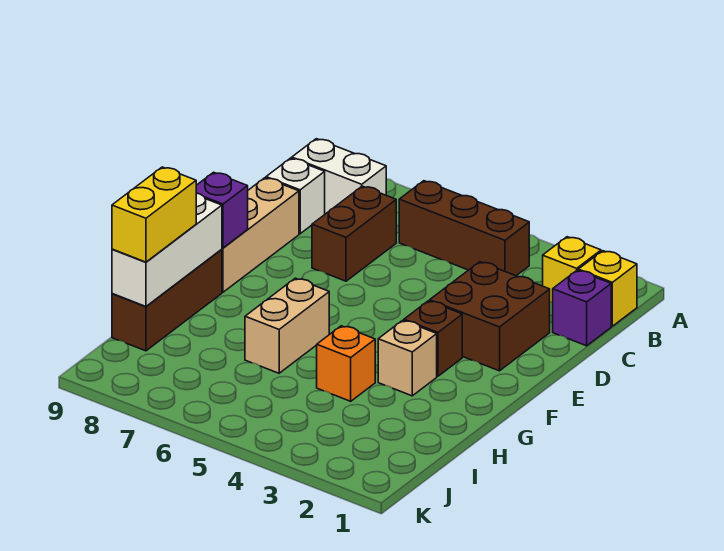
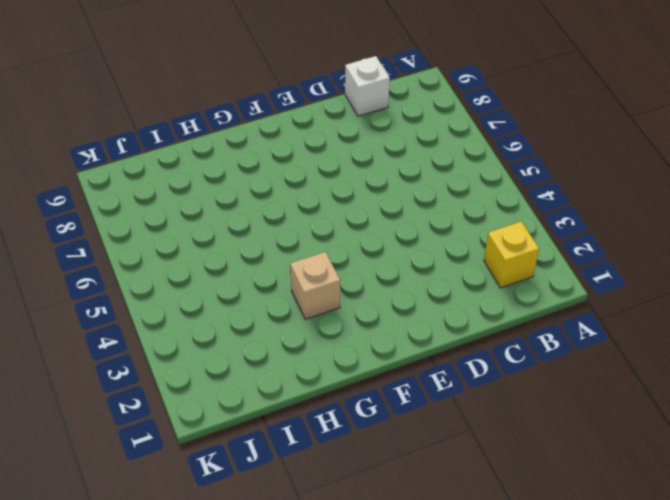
none -> yellow 1x1 brick [578,251,637,326]
none -> brown 1x3 brick [399,181,529,276]
none -> white 1x2 brick [292,139,386,214]

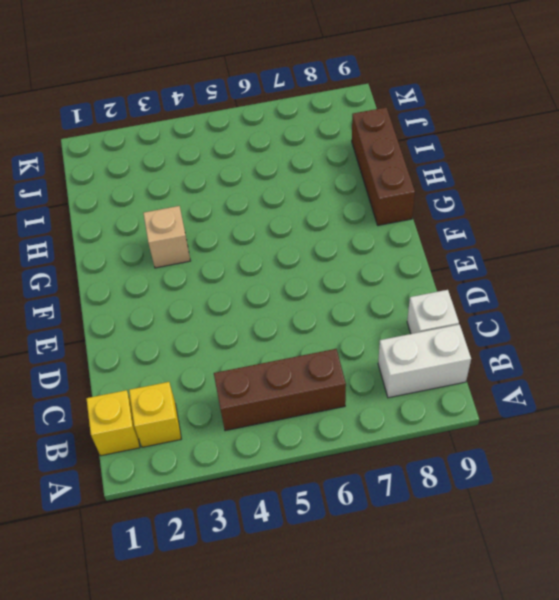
none -> purple 1x1 brick [553,270,611,346]
none -> brown 1x2 brick [312,186,396,281]
none -> brown 2x2 brick [430,262,550,371]

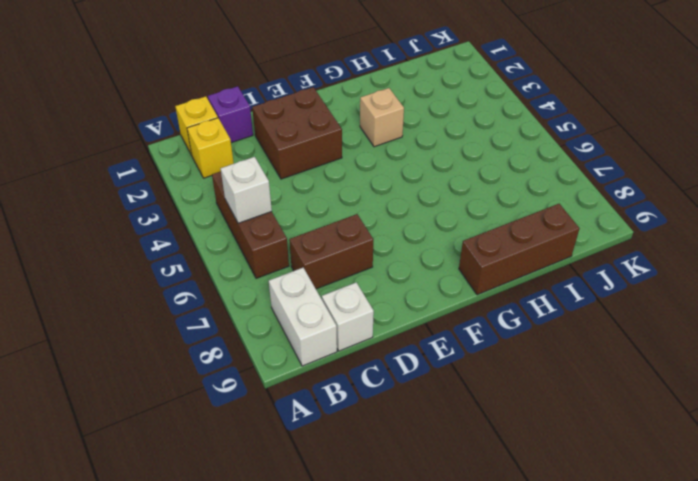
white 1x1 brick [221,157,272,223] -> none
none -> tan 1x3 brick [222,178,299,292]
none -> brown 1x1 brick [404,301,462,376]
none -> tan 1x2 brick [245,278,329,373]

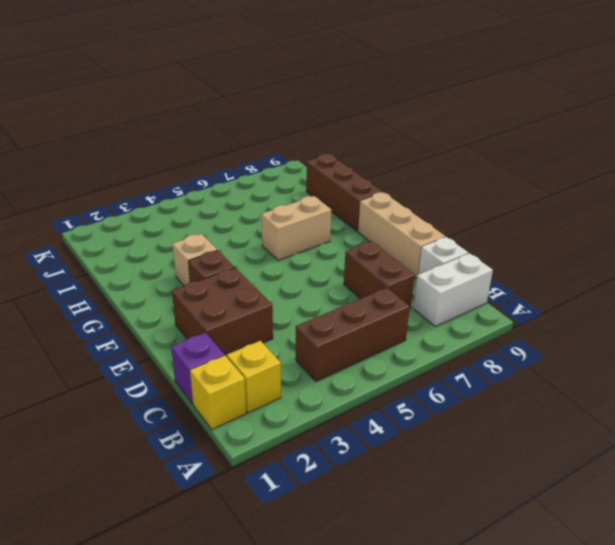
tan 1x2 brick [261,196,332,260] -> tan 1x2 brick turned to [245,278,329,373]
none -> orange 1x1 brick [317,326,375,401]
none -> purple 1x1 brick [196,172,248,248]
none -> white 1x3 brick [112,193,222,306]

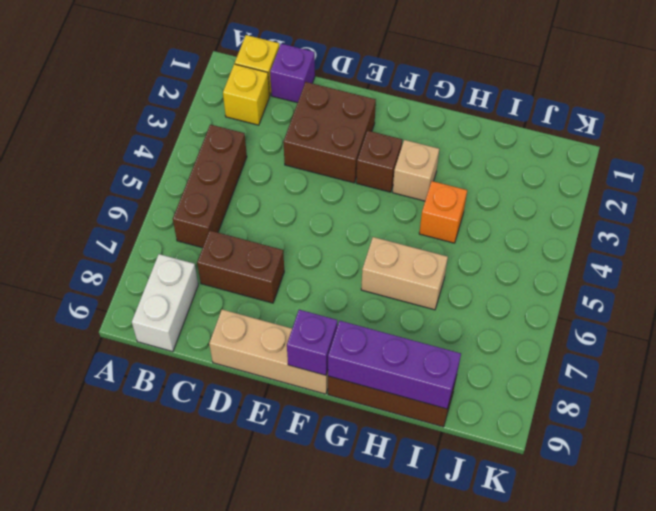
purple 1x3 brick [328,321,461,409] -> white 1x3 brick [112,193,222,306]
none -> white 1x1 brick [266,158,325,234]
none -> yellow 1x2 brick [112,167,196,262]

